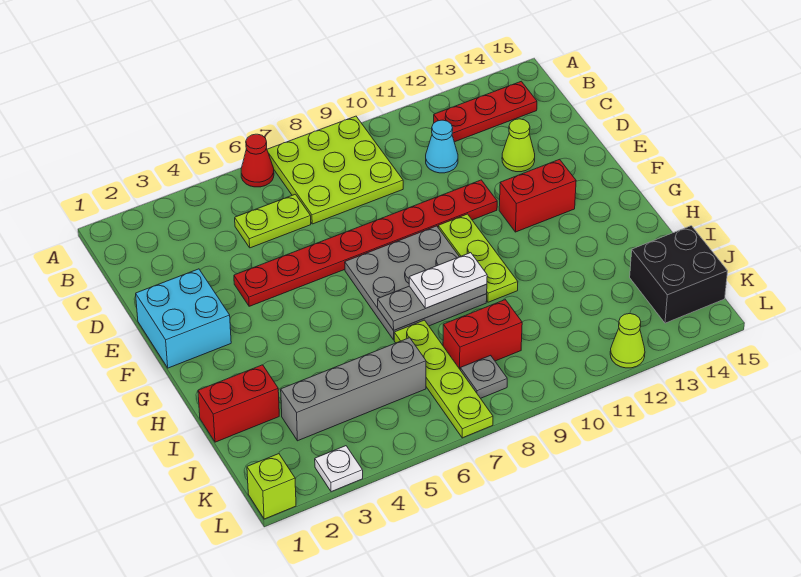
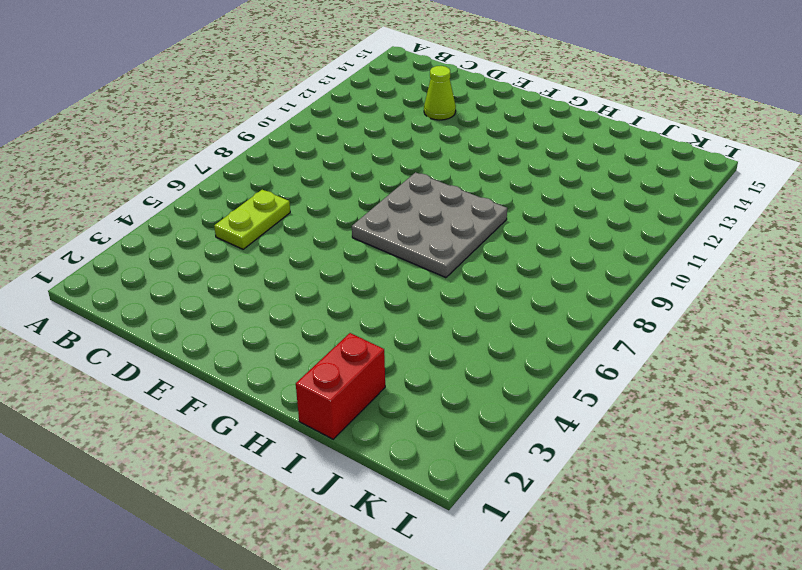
none -> red 1x1 cone [241,134,274,187]
none -> lime 3x3 plate [267,116,403,224]
none -> red 1x3 plate [434,81,537,142]

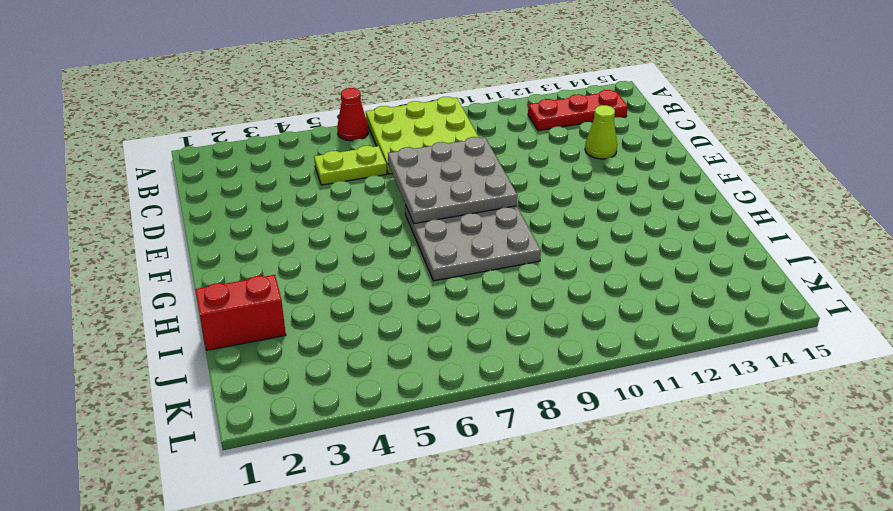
grey 3x3 plate [388,137,517,224] -> none
none -> cyan 1x1 cone [426,120,458,173]
none -> cyan 2x2 brick [136,269,231,368]
none -> red 1x8 plate [234,180,497,306]

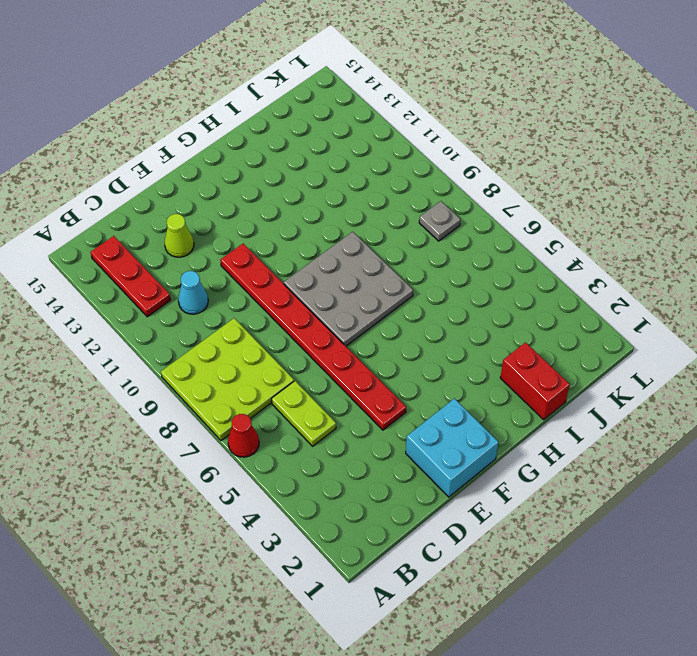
none -> lime 1x3 plate [438,214,518,302]
none -> red 1x2 brick [499,159,576,232]
none -> lime 1x4 plate [394,320,493,438]

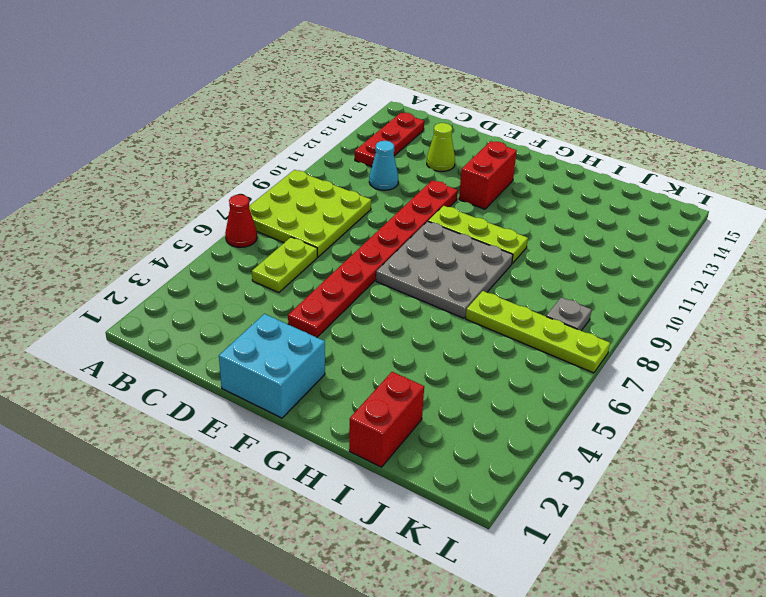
none -> grey 1x4 brick [281,338,426,441]
none -> red 1x2 brick [443,300,522,369]
none -> black 2x2 brick [630,226,728,323]

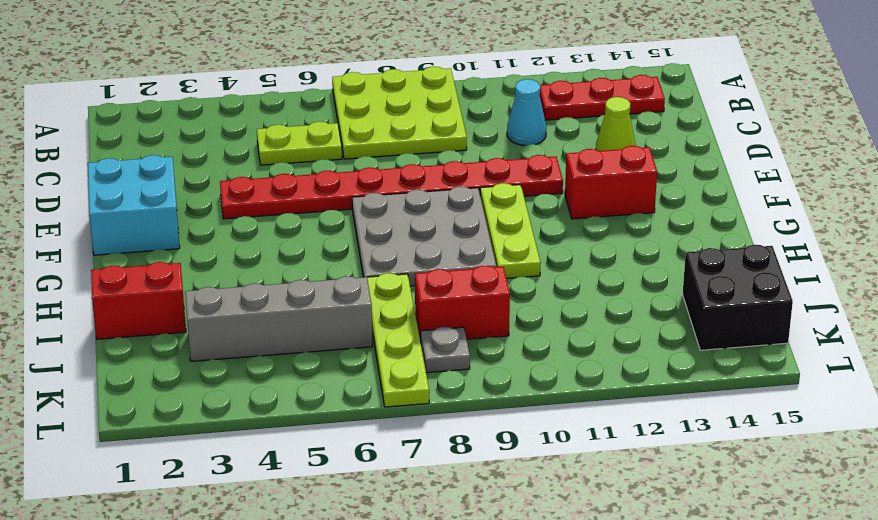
none -> red 1x1 cone [241,134,274,187]
none -> lime 1x1 brick [247,454,296,519]
none -> white 1x1 plate [315,446,363,492]

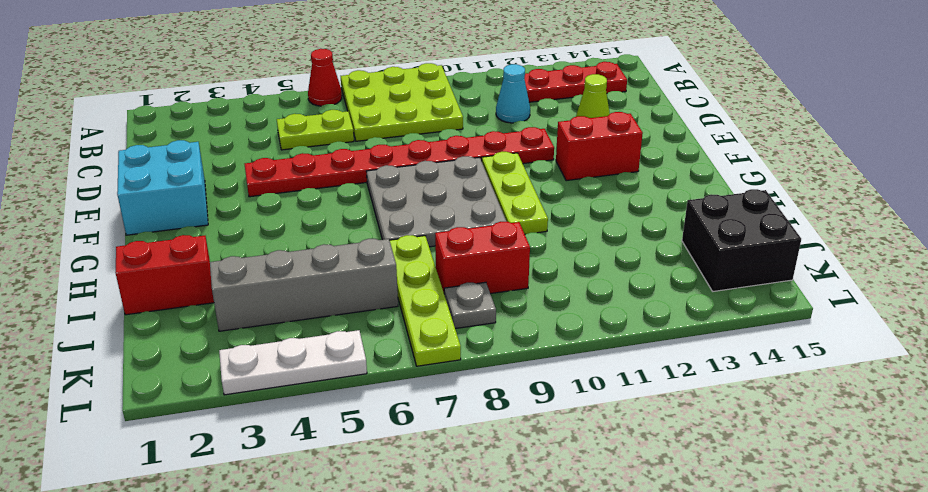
white 1x3 plate [219,330,367,395] -> white 1x1 plate [315,446,363,492]
none -> lime 1x1 brick [247,454,296,519]
none -> lime 1x1 cone [610,314,645,368]
none -> grey 1x3 plate [378,284,487,330]

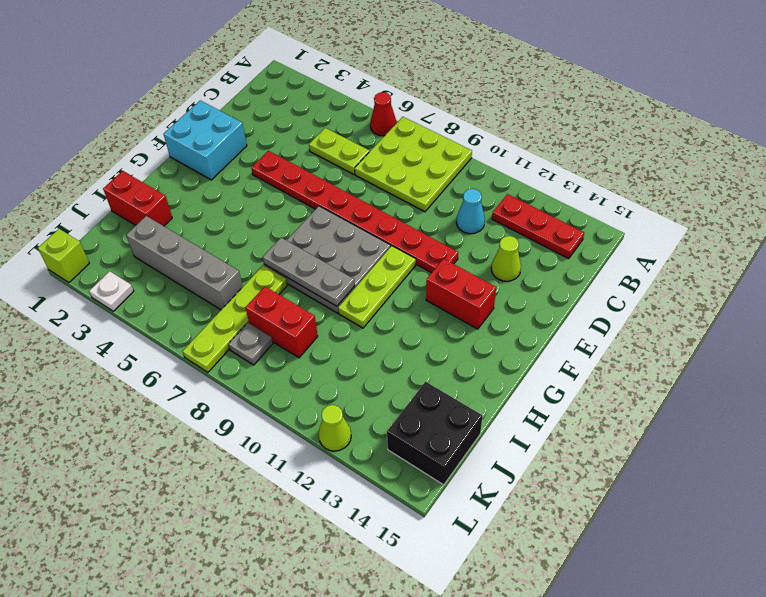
none -> white 1x2 plate [409,253,487,308]

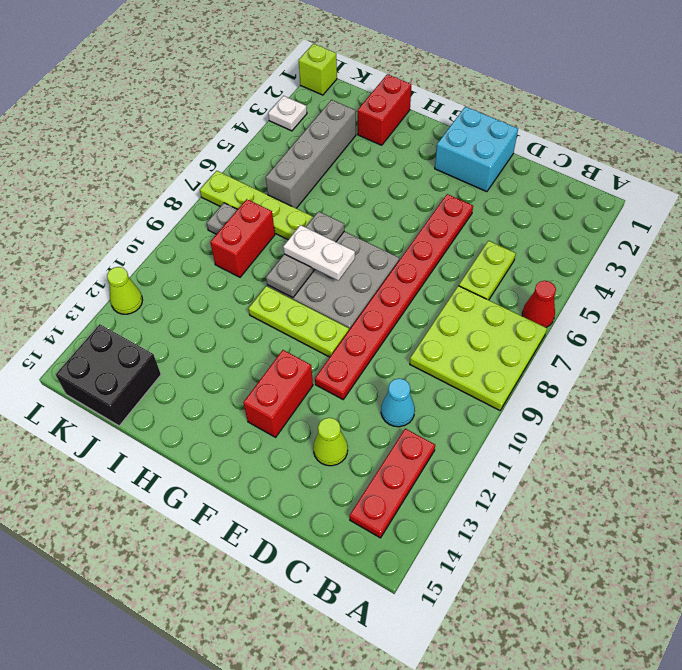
white 1x2 plate [283,225,355,280] -> white 1x2 plate turned to [409,253,487,308]

